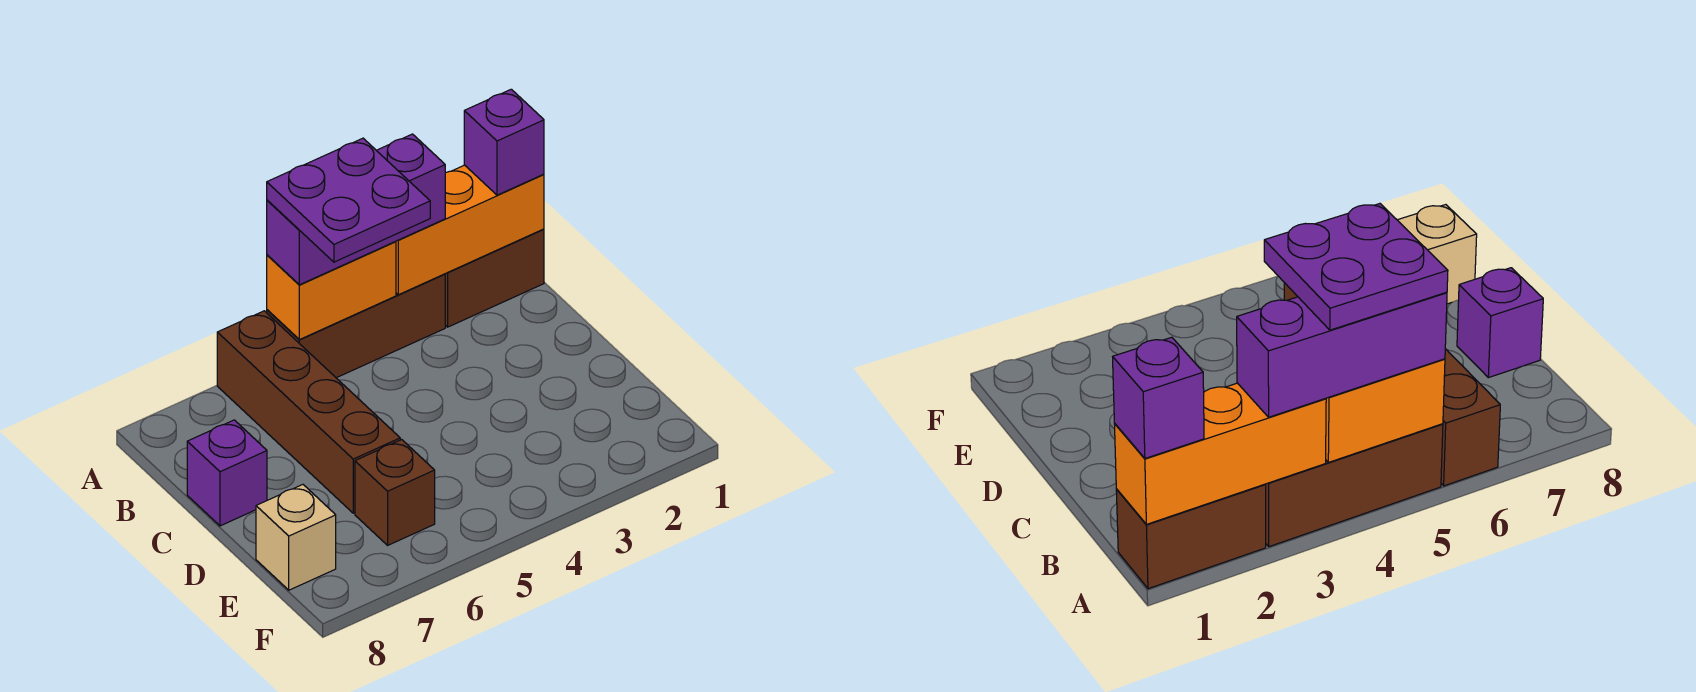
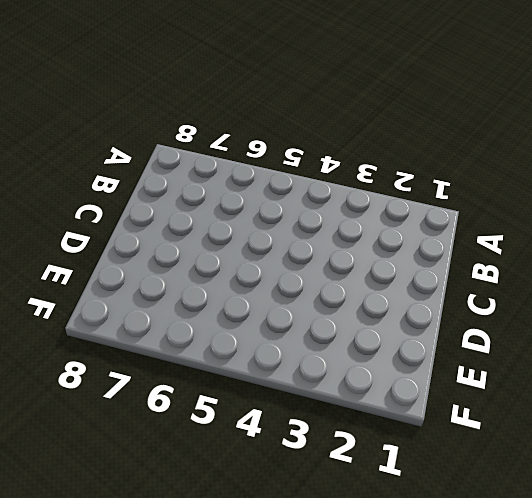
none -> brown 1x2 brick [445,229,544,327]
none -> brown 1x3 brick [267,274,445,378]

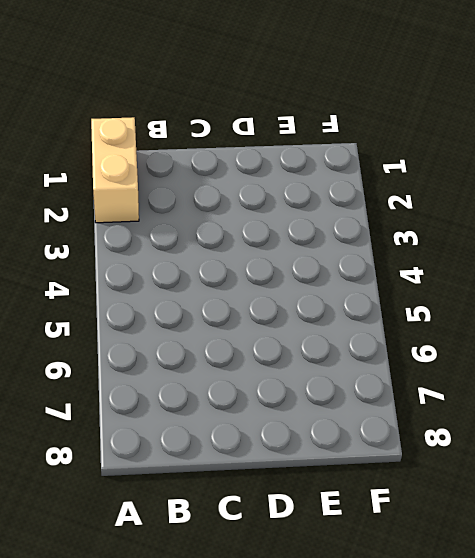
tan 1x2 brick [91,117,139,223] -> brown 1x2 brick [445,229,544,327]
none -> brown 1x3 brick [267,274,445,378]
none -> brown 1x4 brick [217,311,400,513]

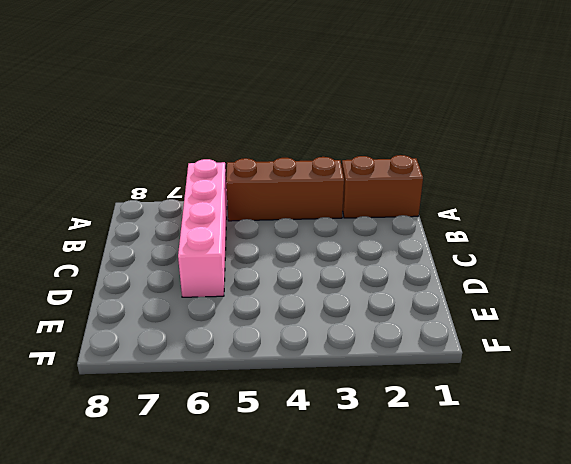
pink 1x4 brick [178,159,227,297] -> brown 1x4 brick [217,311,400,513]
none -> purple 1x1 brick [187,420,267,526]
none -> brown 1x1 brick [355,440,435,545]

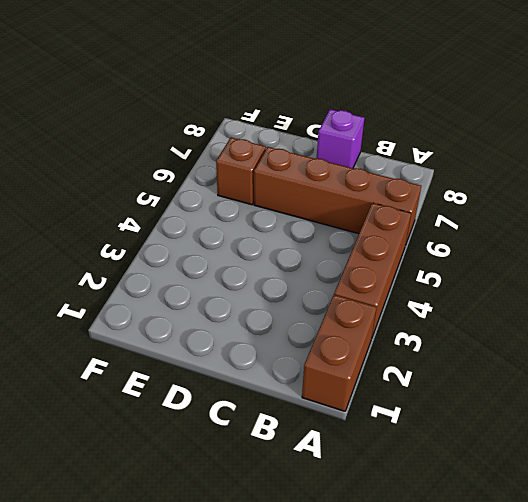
none -> tan 1x1 brick [256,485,336,590]
none -> orange 1x3 brick [396,165,544,295]

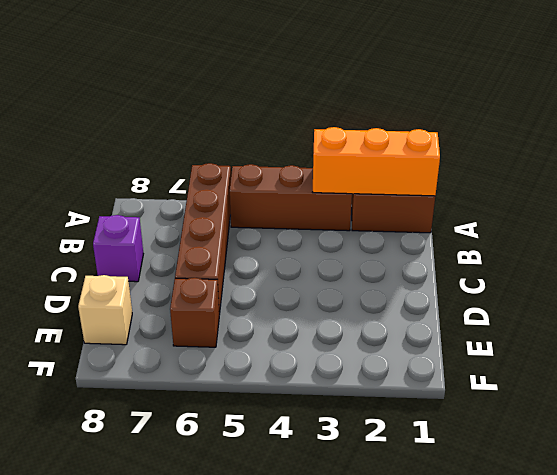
none -> orange 1x2 brick [267,242,396,340]
none -> purple 1x1 brick [464,89,544,195]

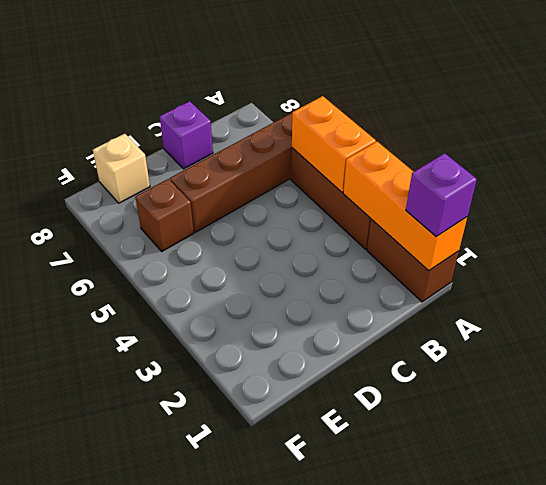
none -> purple 1x3 brick [267,134,445,285]
none -> purple 2x2 plate [267,138,430,262]

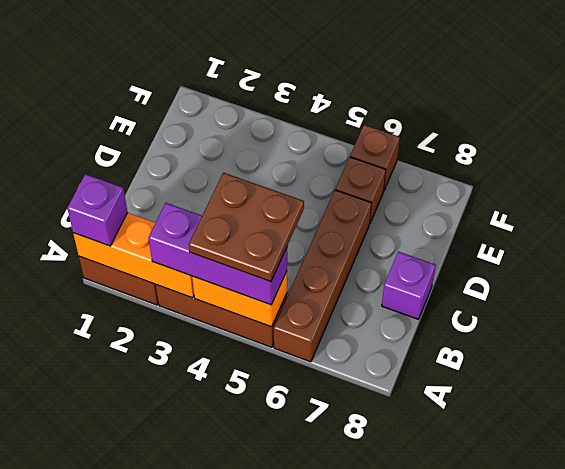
brown 2x2 plate [189,173,304,282] -> purple 2x2 plate [267,138,430,262]
brown 1x1 brick [350,125,400,190] -> none
none -> tan 1x1 brick [256,485,336,590]

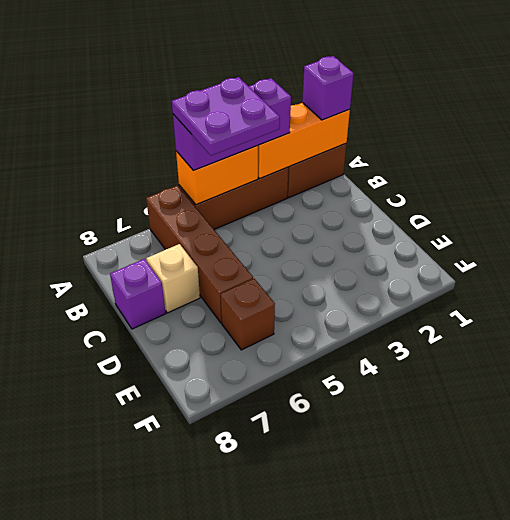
tan 1x1 brick [146,244,200,313] -> tan 1x1 brick moved to [256,485,336,590]

